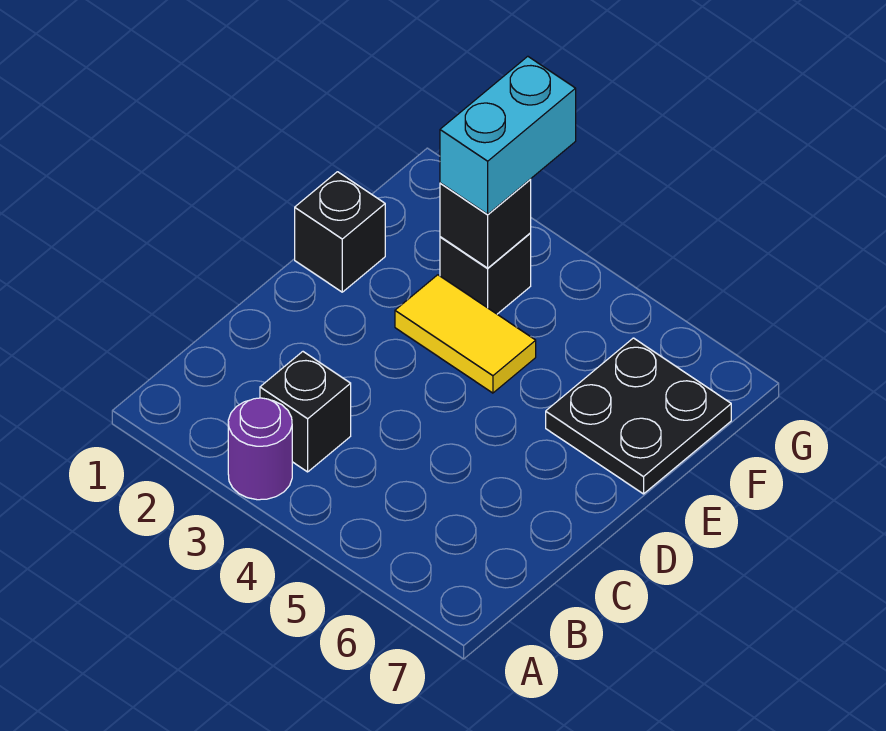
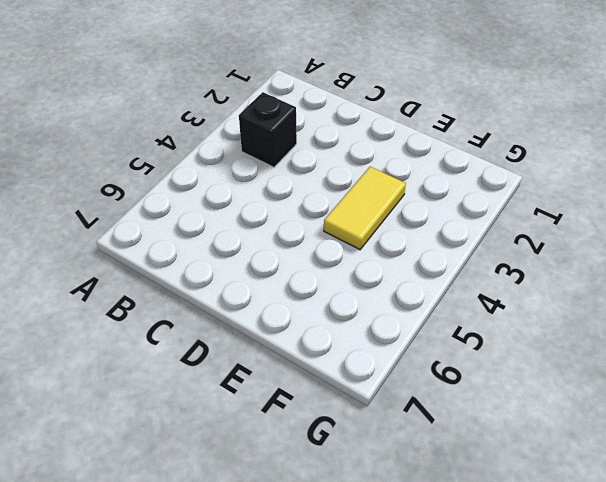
none -> purple 1x1 round brick [228,398,292,500]
none -> black 1x1 brick [295,172,385,292]

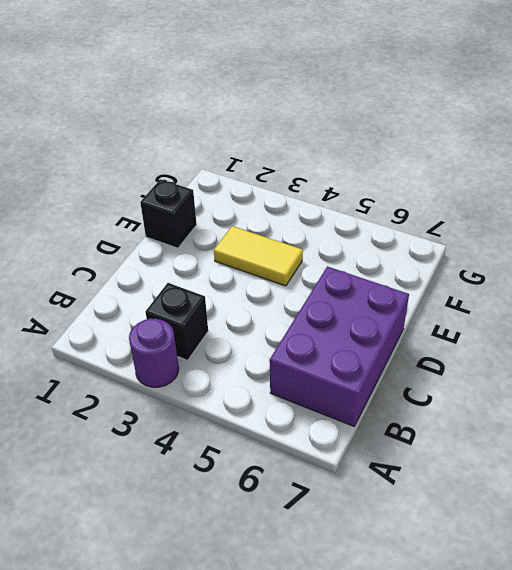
purple 2x3 brick [270,266,409,426] -> none
none -> black 2x2 plate [546,338,731,494]
none -> black 1x1 brick [440,234,531,314]

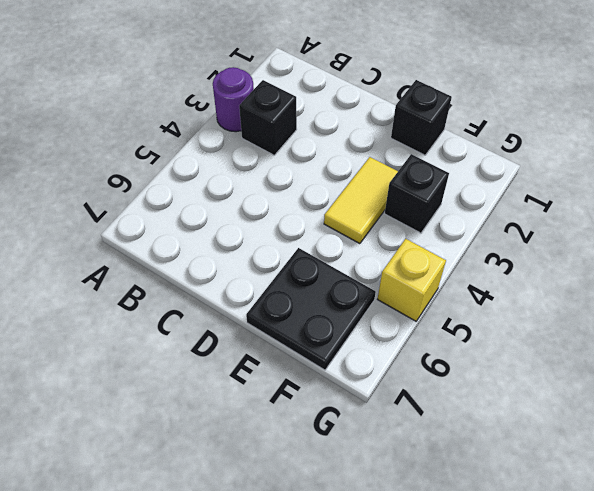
yellow 1x1 brick [378,239,446,321] -> none
none -> black 1x1 brick [440,180,531,268]
none -> cyan 1x2 brick [440,56,576,214]

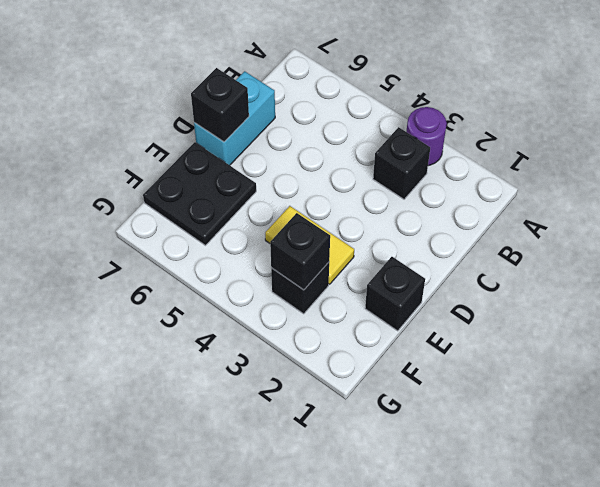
cyan 1x2 brick [194,71,275,165] -> cyan 1x2 brick moved to [440,56,576,214]
black 1x1 brick [191,68,249,142] -> none

